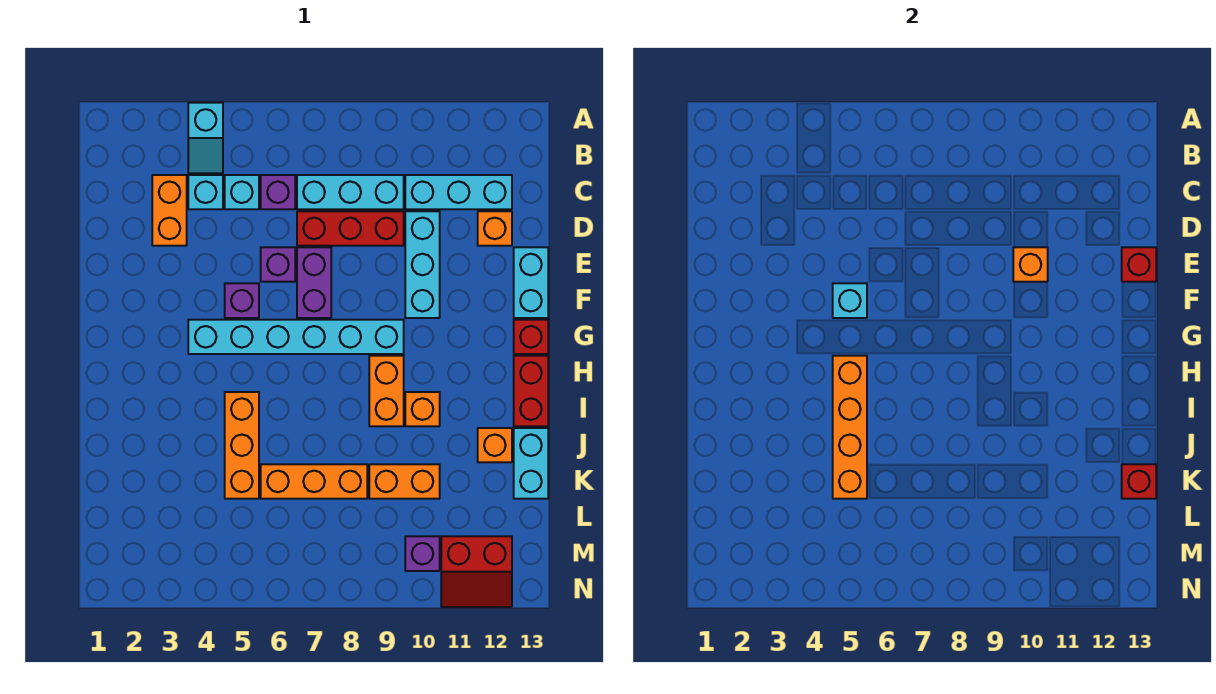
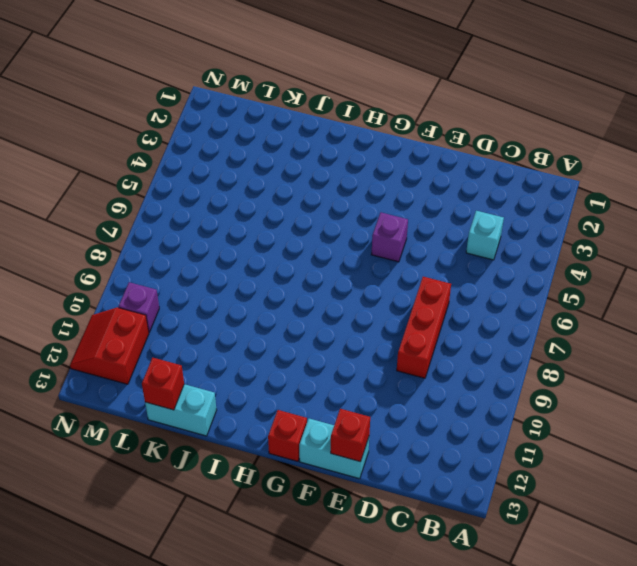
none -> cyan 1x2 slope [188,103,223,173]
none -> orange 1x2 brick [152,175,187,246]
none -> cyan 1x1 brick [225,175,259,209]
none -> purple 1x1 brick [261,175,295,209]

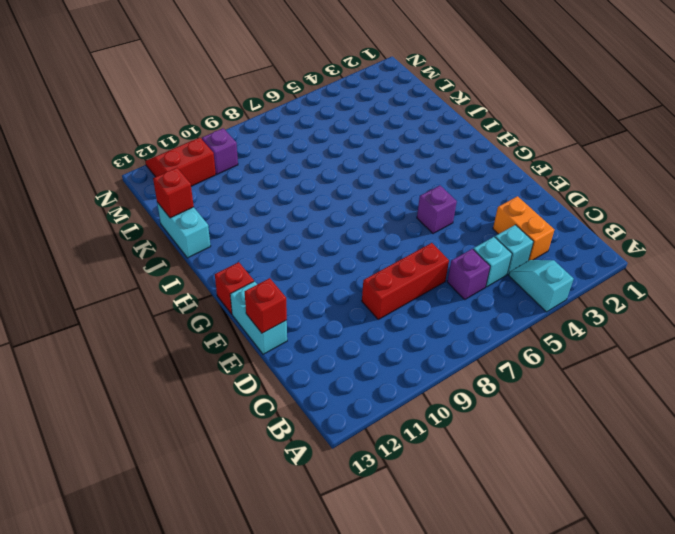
none -> cyan 1x3 brick [297,175,404,209]
none -> cyan 1x3 brick [405,175,512,209]
none -> cyan 1x3 brick [405,211,440,318]
none -> orange 1x1 brick [478,211,512,246]

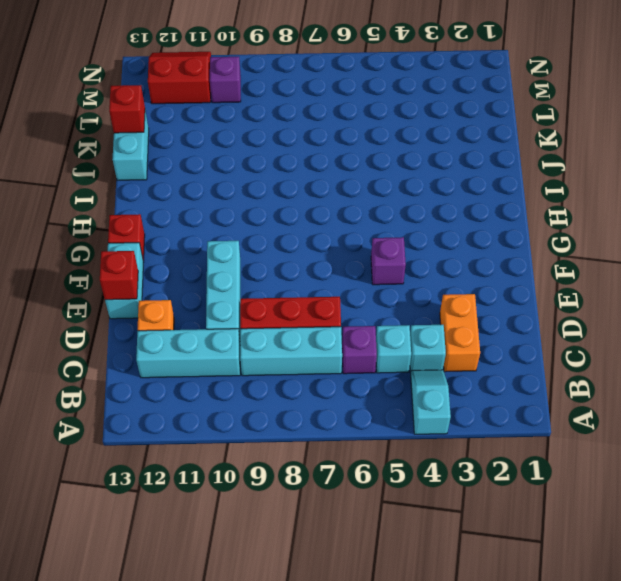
none -> purple 1x1 brick [261,247,295,282]
none -> purple 1x2 brick [297,247,331,318]
none -> cyan 1x6 brick [188,320,404,354]
none -> orange 1x2 brick [369,356,404,426]

